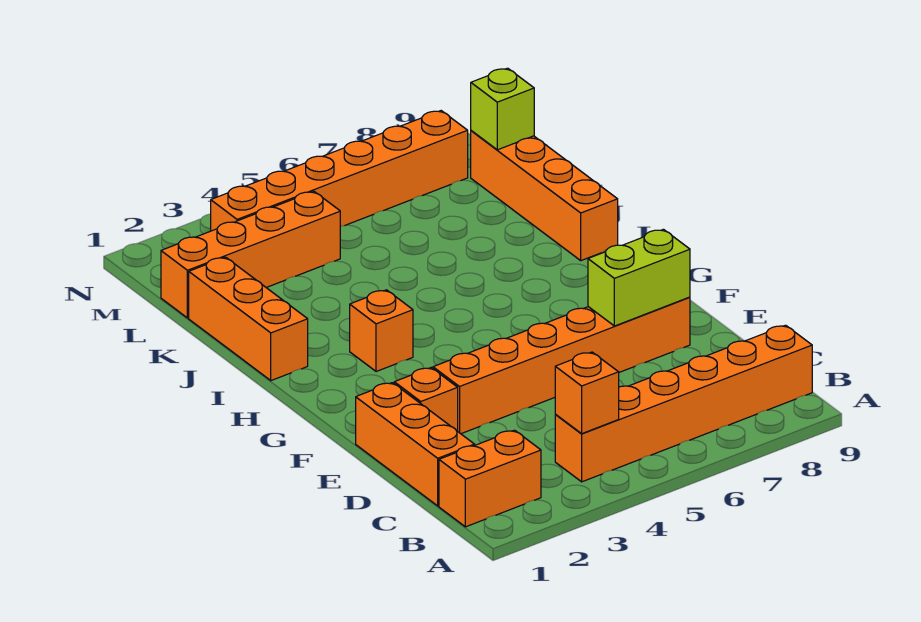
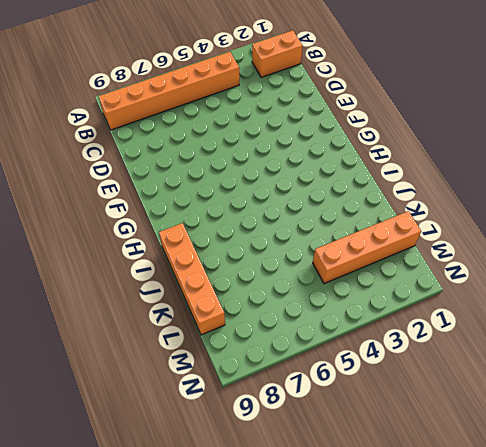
none -> orange 1x3 brick [356,383,475,506]
none -> orange 1x1 brick [394,368,458,431]
none -> orange 1x6 brick [433,297,690,434]

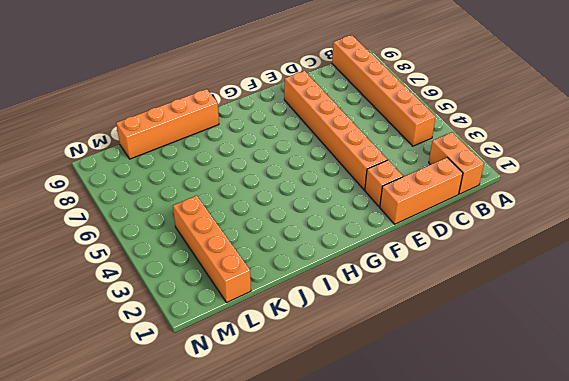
none -> orange 1x1 brick [350,290,413,372]
none -> orange 1x3 brick [189,257,308,381]
none -> orange 1x6 brick [211,111,468,231]

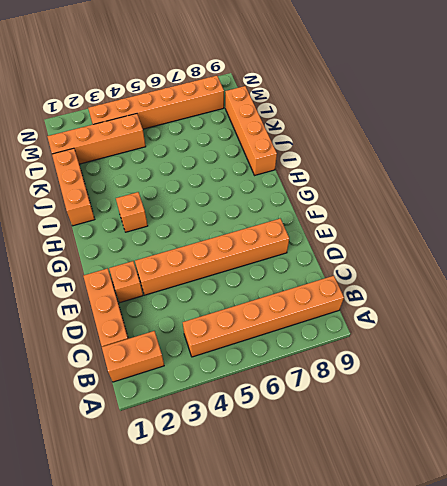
none -> orange 1x1 brick [555,352,619,433]
none -> lime 1x2 brick [588,229,690,326]
none -> lime 1x1 brick [471,68,534,150]

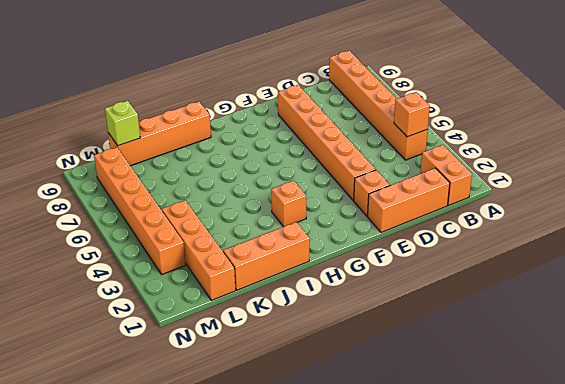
none -> lime 1x2 brick [588,229,690,326]

